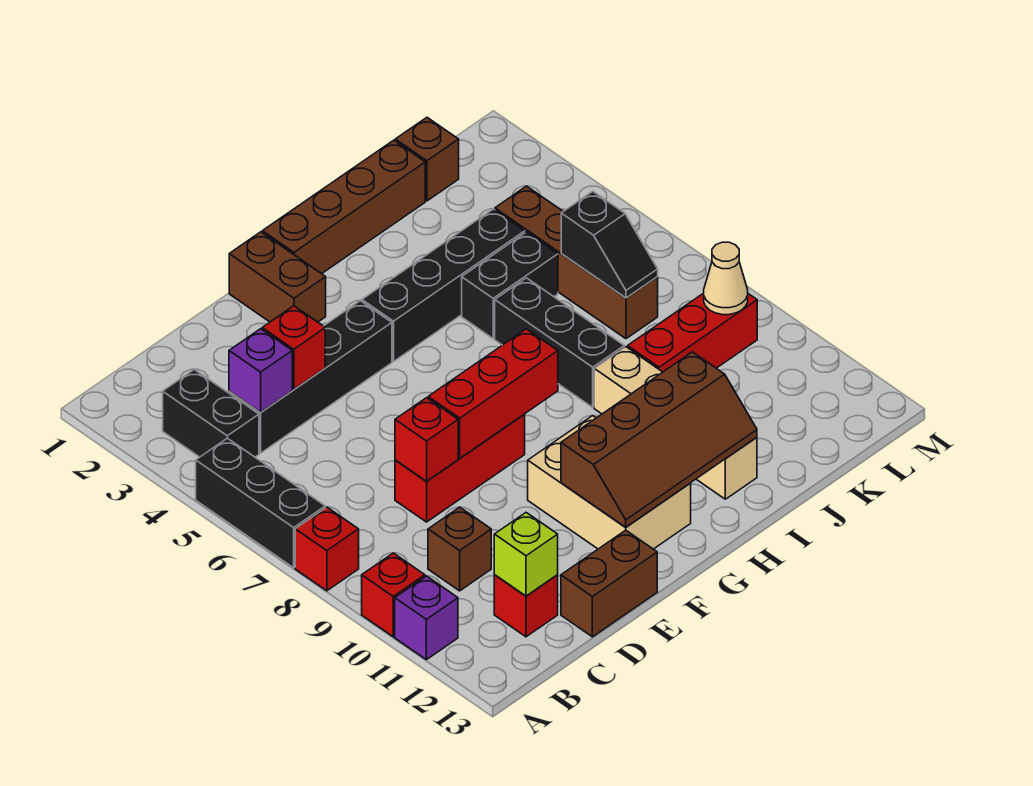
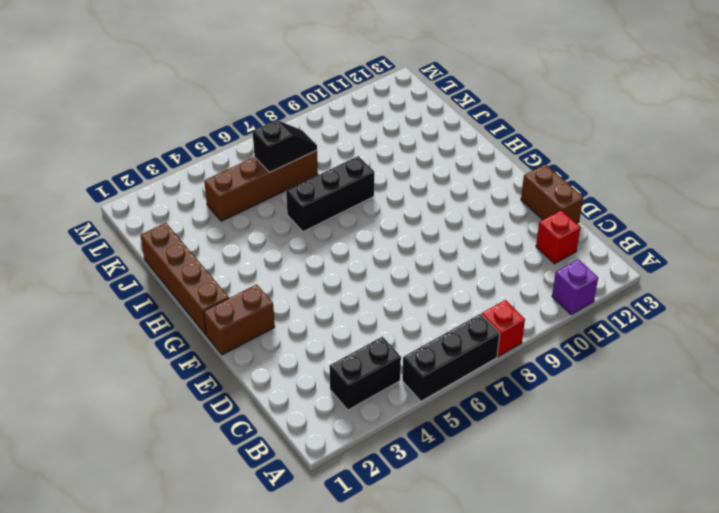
none -> red 1x1 brick [362,553,425,637]
none -> black 1x4 brick [229,301,392,453]
none -> brown 1x1 brick [428,507,491,591]

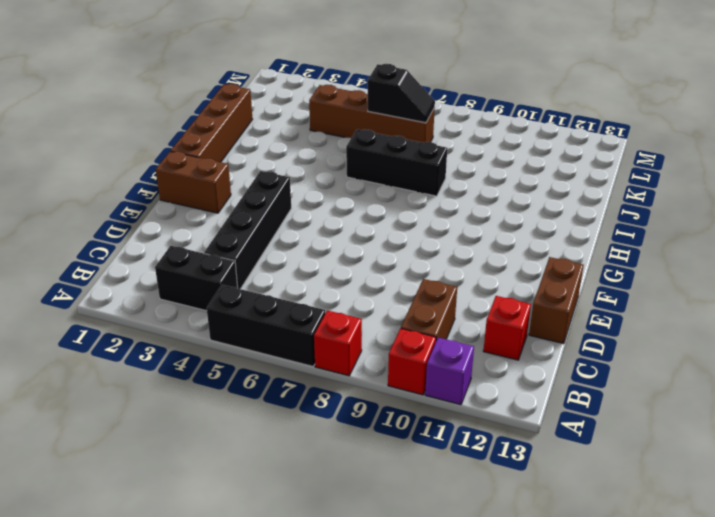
brown 1x2 brick [401,279,457,340] -> brown 1x1 brick [428,507,491,591]
none -> red 1x3 brick [395,415,525,522]
none -> tan 2x3 brick [528,416,691,549]
none -> black 1x4 brick [362,209,525,361]

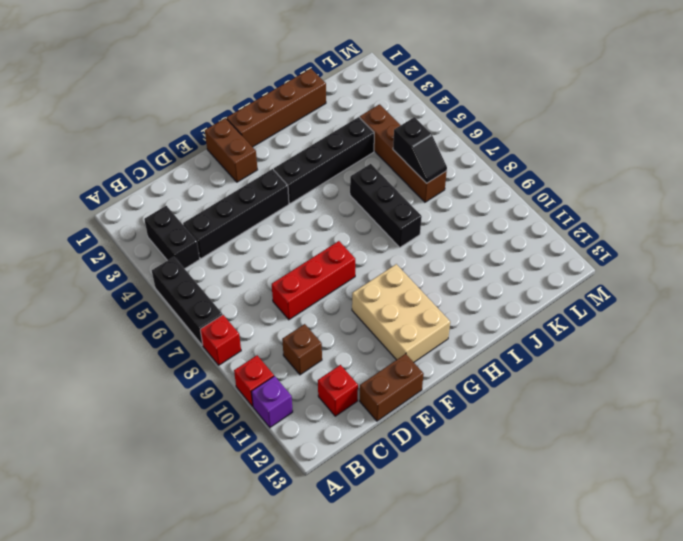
none -> black 1x2 brick [462,232,558,338]
none -> tan 1x4 brick [594,347,757,499]
none -> red 1x3 brick [628,293,757,372]

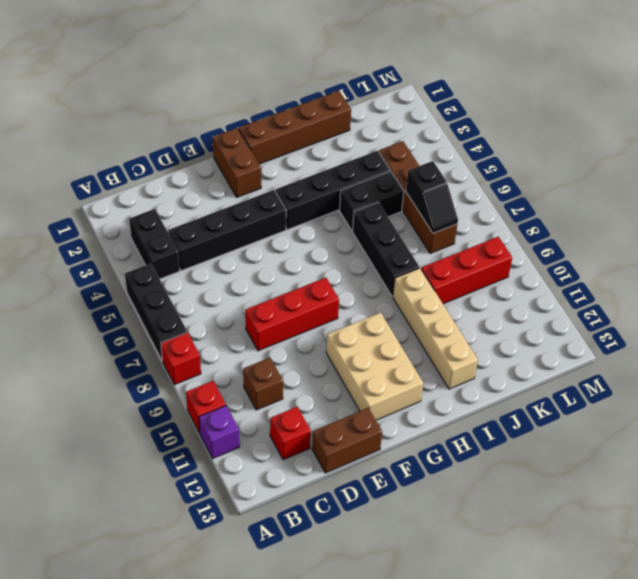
none -> brown 1x1 brick [395,118,459,201]
none -> purple 1x1 brick [229,329,292,412]
none -> lime 1x1 brick [494,513,558,596]

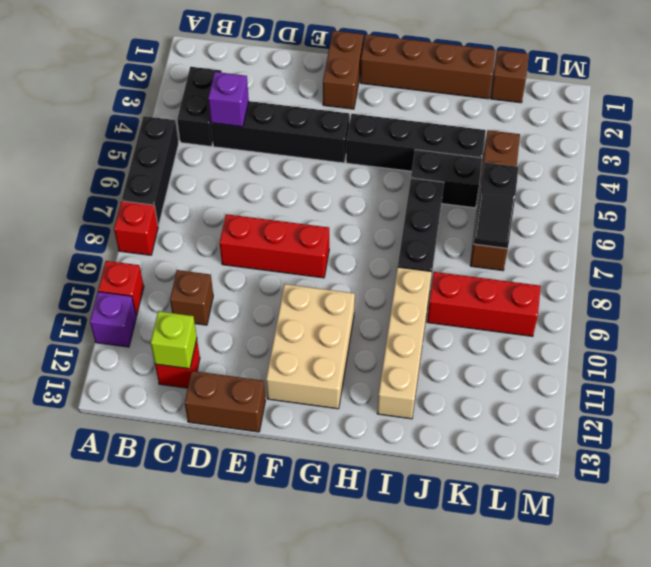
none -> red 1x1 brick [262,306,325,389]
none -> red 1x1 brick [395,398,458,481]
none -> red 1x3 brick [428,329,558,458]

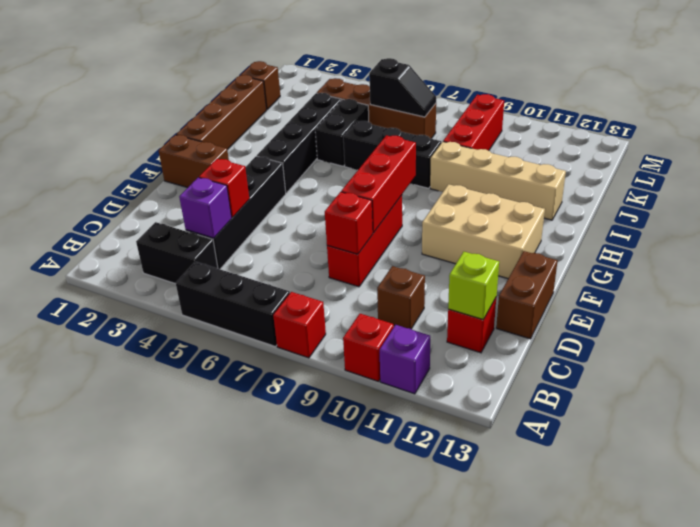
none -> brown 2x4 slope [561,352,757,527]
none -> tan 1x1 cone [704,242,748,315]

